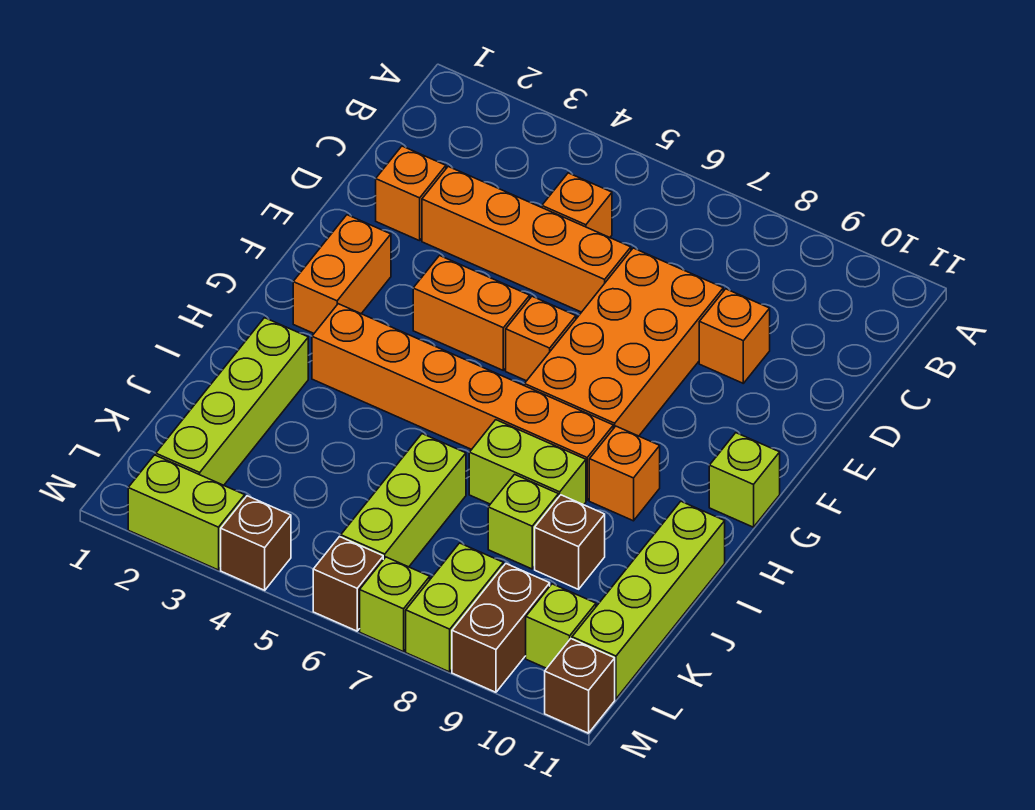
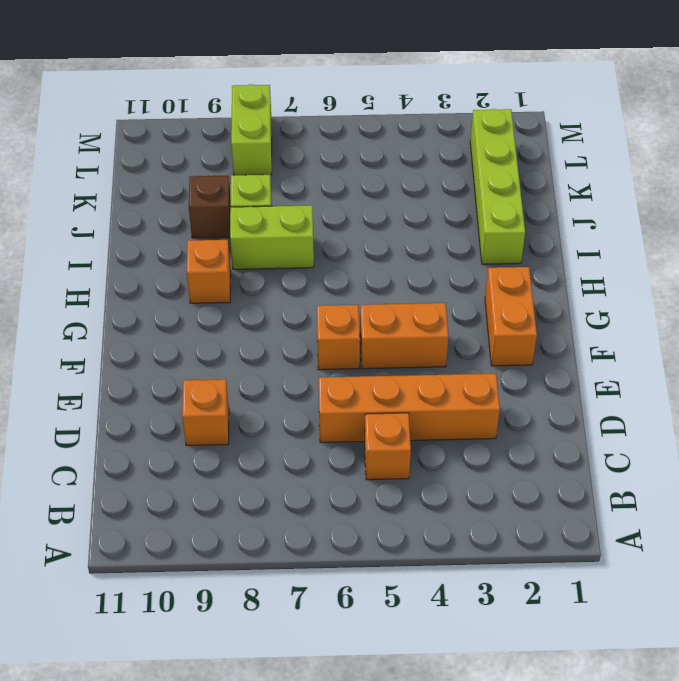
none -> orange 1x1 brick [376,146,446,241]
none -> orange 2x4 brick [524,248,723,436]
none -> lime 1x1 brick [709,433,780,527]

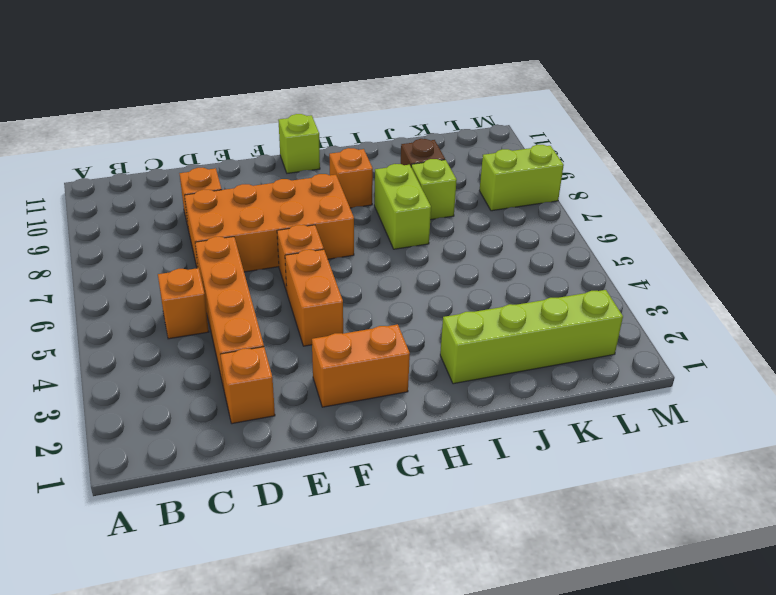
none -> orange 1x6 brick [312,304,613,500]
none -> lime 1x4 brick [572,501,725,699]
none -> lime 1x3 brick [341,434,466,567]

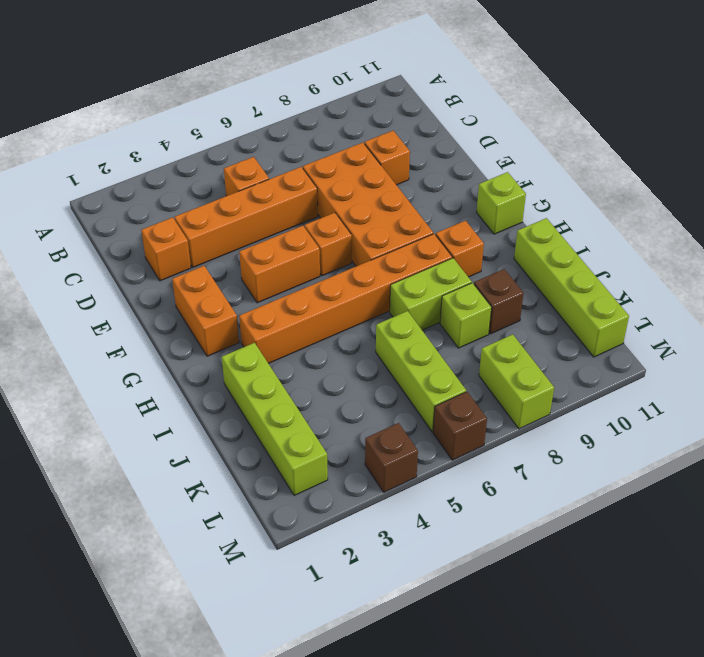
none -> brown 1x2 brick [452,564,550,692]
none -> lime 1x1 brick [526,584,596,668]
none -> lime 1x2 brick [128,455,245,570]

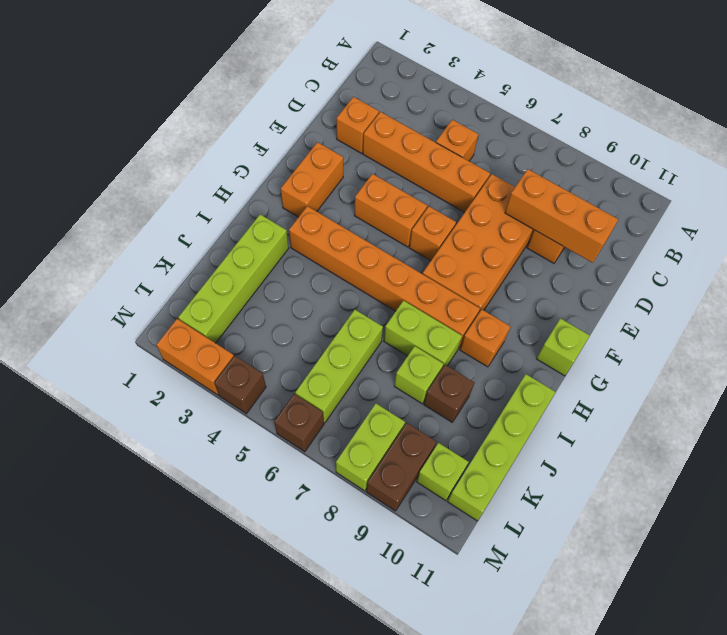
orange 1x3 brick [505,169,619,263] -> none
orange 1x2 brick [156,319,234,395] -> lime 1x2 brick [128,455,245,570]
none -> lime 1x1 brick [360,557,430,652]
none -> brown 1x1 brick [545,639,615,733]

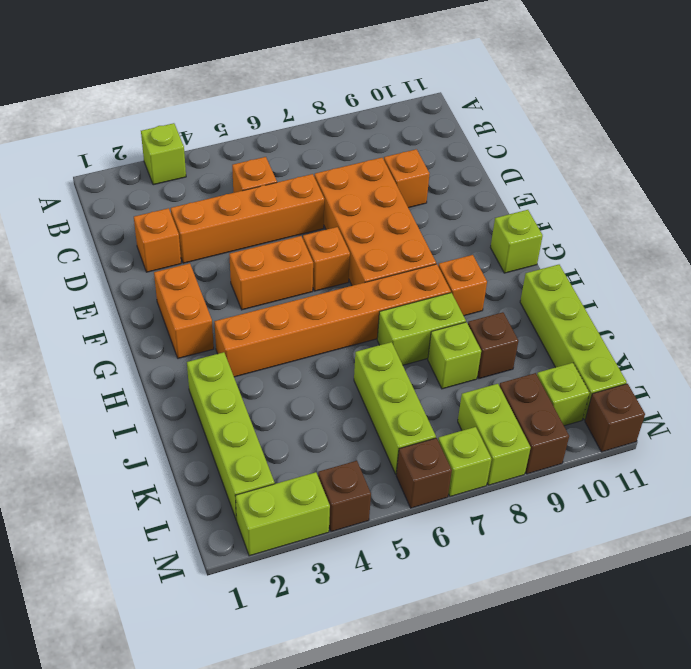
lime 1x1 brick [141,123,186,185] -> none

